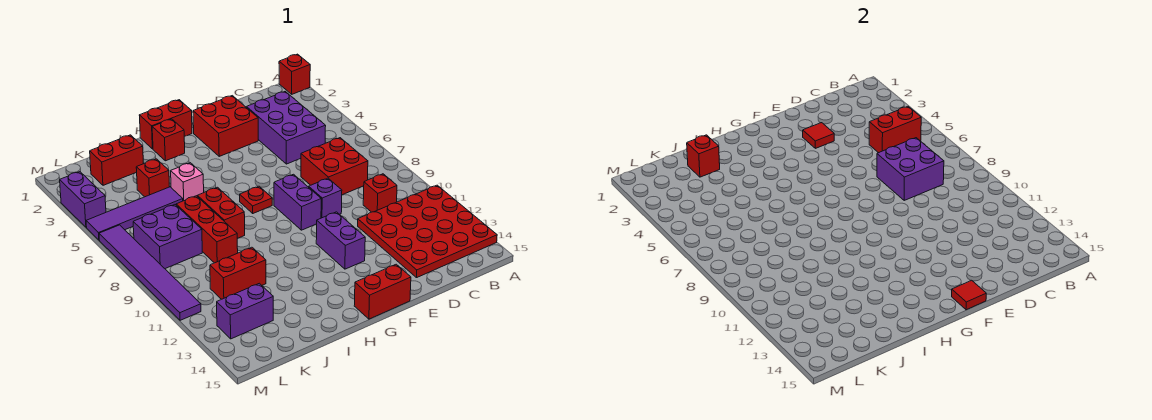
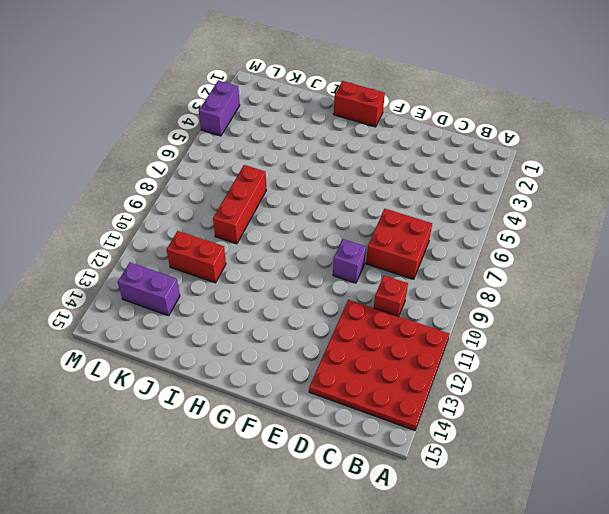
none -> red 1x1 brick [279,54,310,94]
none -> purple 2x3 brick [247,92,326,164]
none -> red 2x2 brick [193,96,258,156]

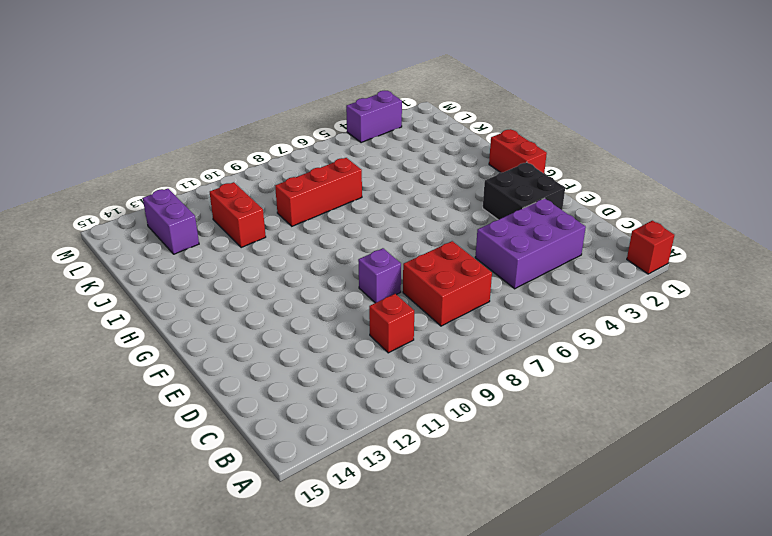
black 2x2 brick [483,162,565,220] -> red 2x2 brick [193,96,258,156]
none -> red 4x4 plate [358,185,497,278]
none -> purple 1x2 brick [274,174,321,230]
none -> purple 1x2 brick [316,212,365,269]

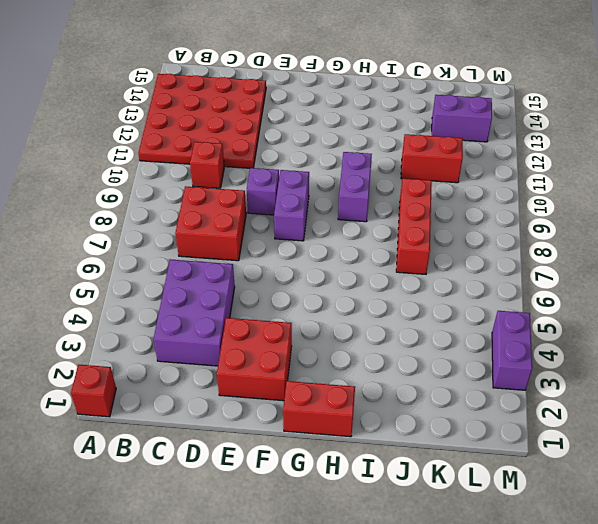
purple 1x2 brick [338,152,372,222] -> purple 1x2 brick moved to [316,212,365,269]
none -> red 1x2 brick [354,264,411,319]
none -> red 1x1 plate [240,186,272,213]
none -> red 1x1 brick [152,119,185,161]

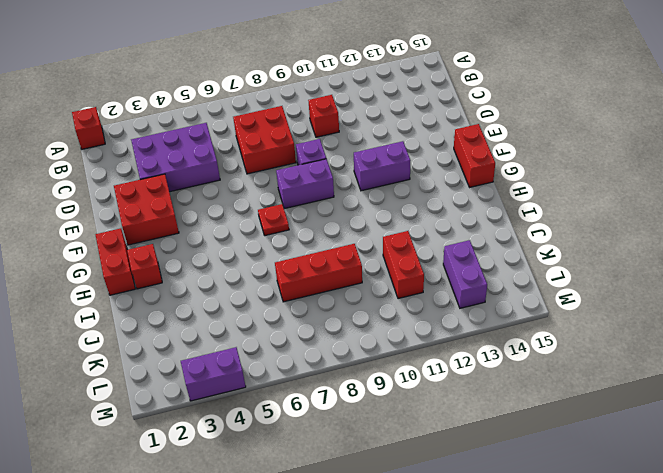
none -> red 4x4 plate [358,185,497,278]
none -> pink 1x1 brick [171,163,204,201]
none -> red 1x2 brick [197,187,245,239]

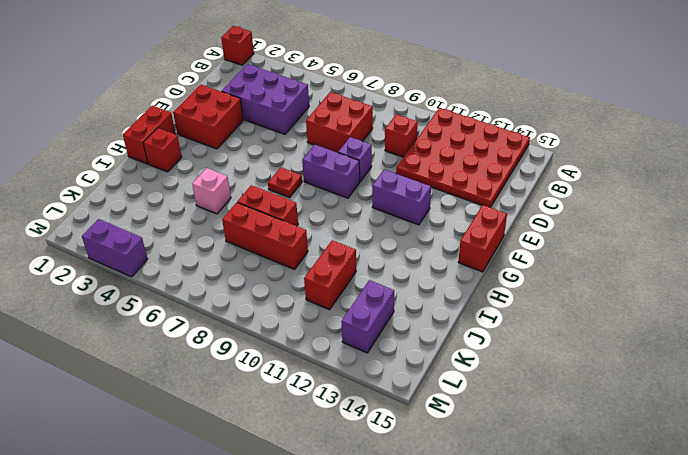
none -> red 1x2 brick [90,135,144,185]
none -> red 1x1 brick [136,159,170,197]
none -> purple 1x4 tile [86,187,183,240]

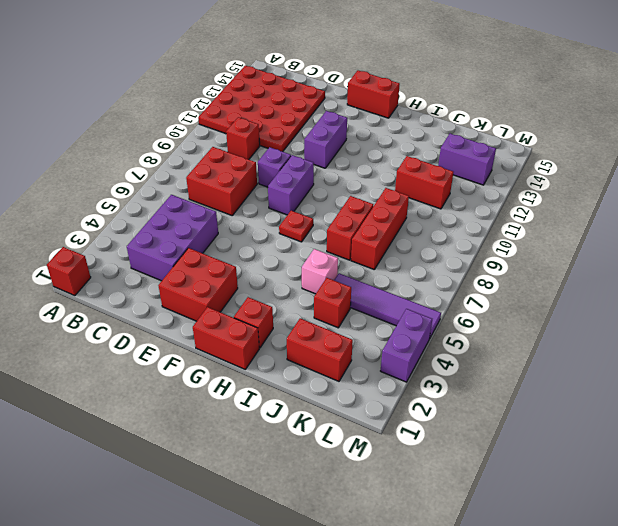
none -> purple 2x2 brick [133,205,202,269]
none -> purple 1x6 tile [99,225,201,320]
none -> red 1x2 brick [869,107,921,153]

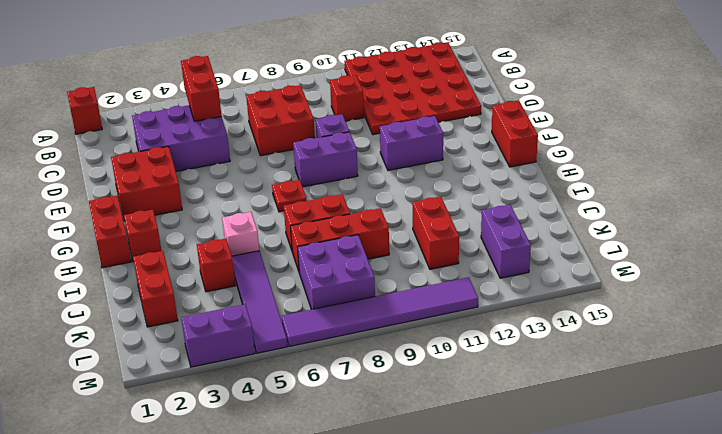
none -> purple 2x2 brick [877,138,944,200]
none -> red 1x1 tile [803,123,834,148]
none -> red 1x1 tile [952,280,986,310]

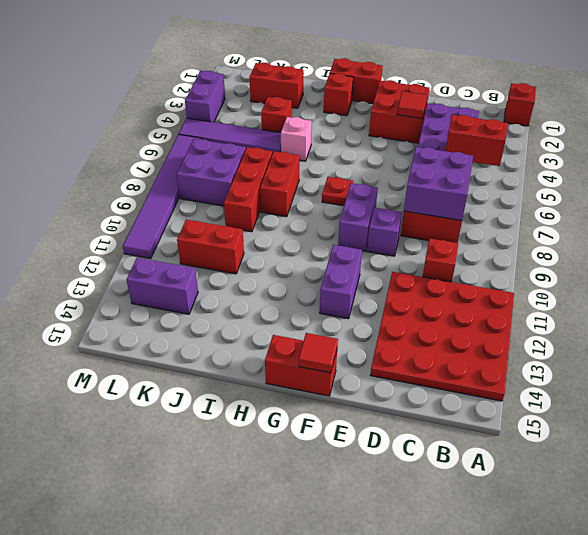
none -> red 1x1 brick [687,135,720,177]

